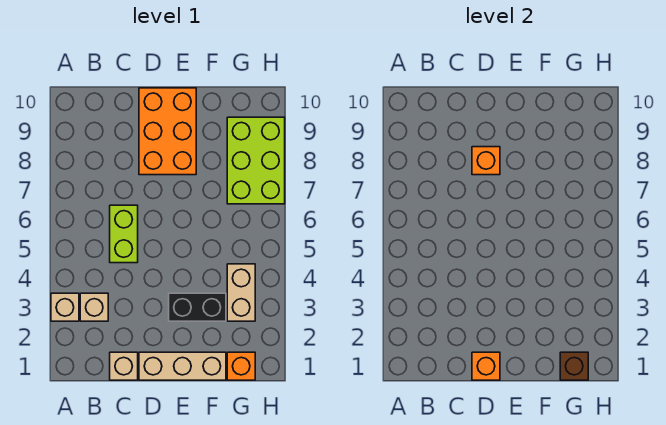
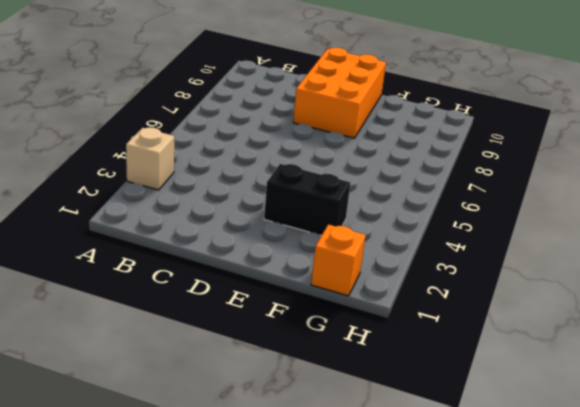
none -> tan 1x1 brick [80,293,108,321]
none -> tan 1x1 brick [110,352,138,380]
none -> lime 1x2 brick [110,205,138,263]

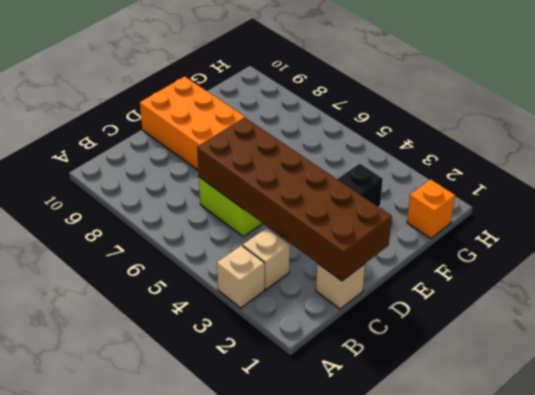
brown 2x6 brick [197,118,392,281] -> orange 1x1 brick [472,352,500,380]
none -> tan 1x3 brick [139,352,226,380]
none -> tan 1x2 brick [227,264,255,321]
none -> lime 2x3 brick [227,117,285,204]

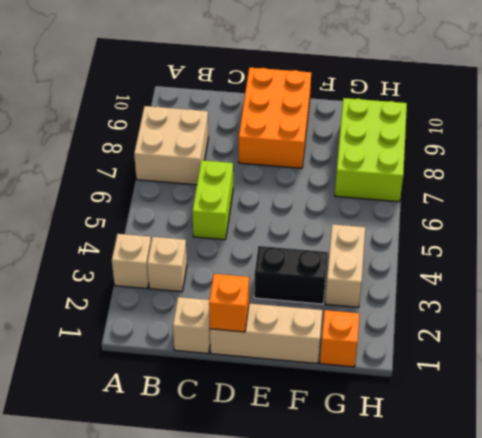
tan 2x2 brick [134,106,209,185] -> none
none -> orange 1x1 brick [472,147,500,175]
none -> brown 1x1 brick [560,352,588,380]

